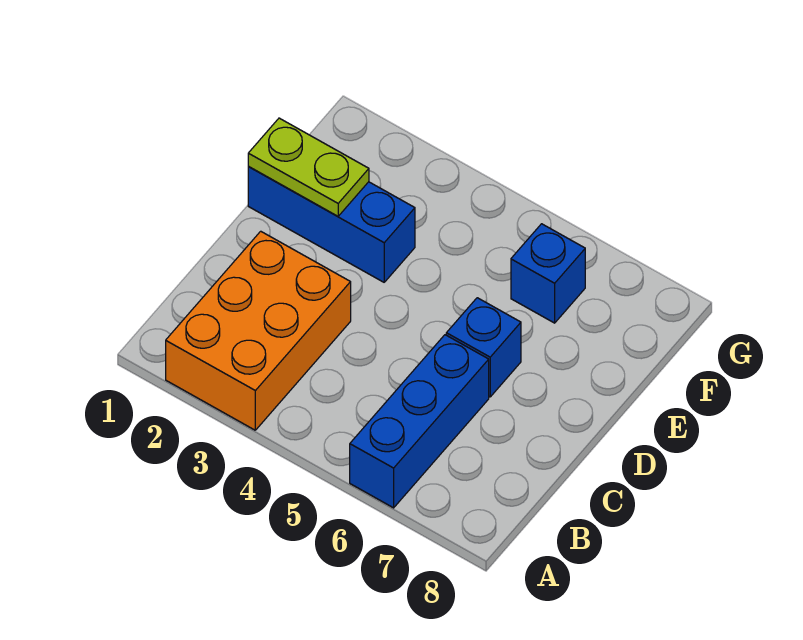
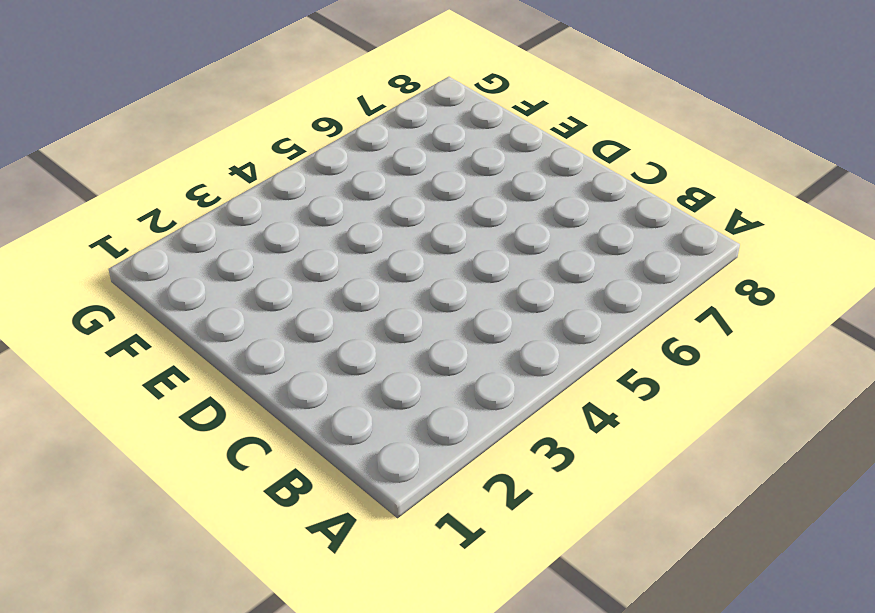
none -> orange 2x3 brick [166,231,351,430]
none -> blue 1x3 brick [350,335,489,508]

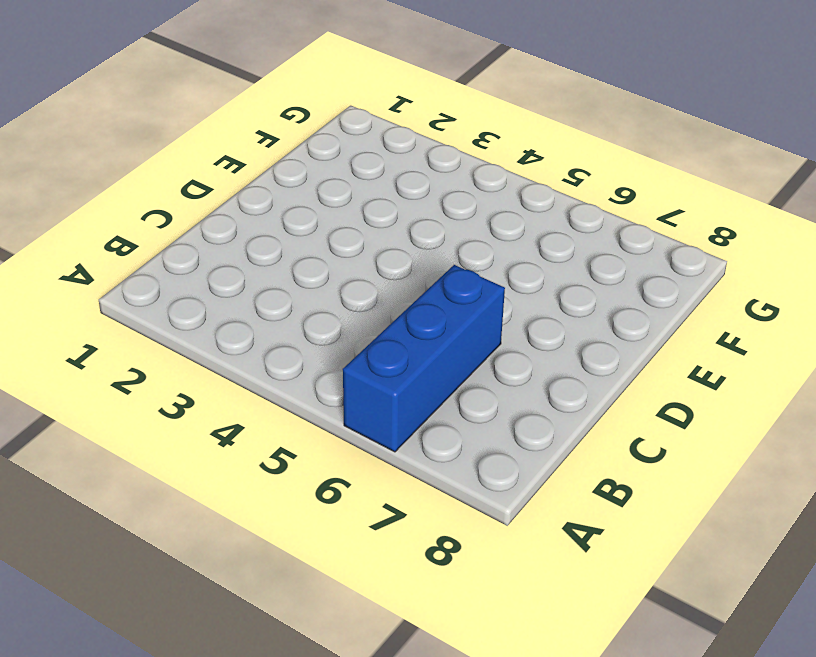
none -> orange 2x3 brick [166,231,351,430]
none -> blue 1x1 brick [446,298,521,397]

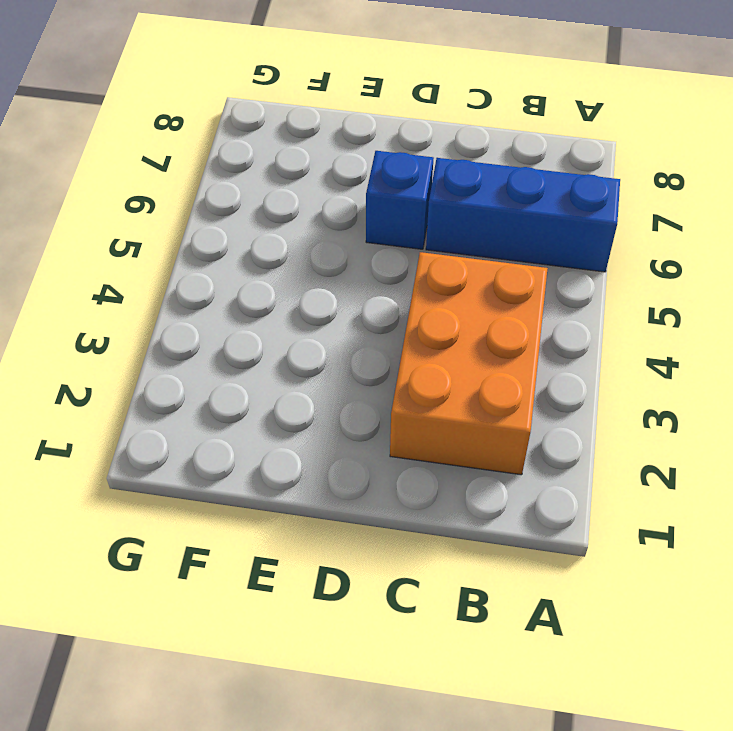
orange 2x3 brick [390,252,548,475] -> orange 2x3 brick turned to [166,231,351,430]
none -> blue 1x3 brick [248,166,415,282]
none -> blue 1x1 brick [511,224,585,323]

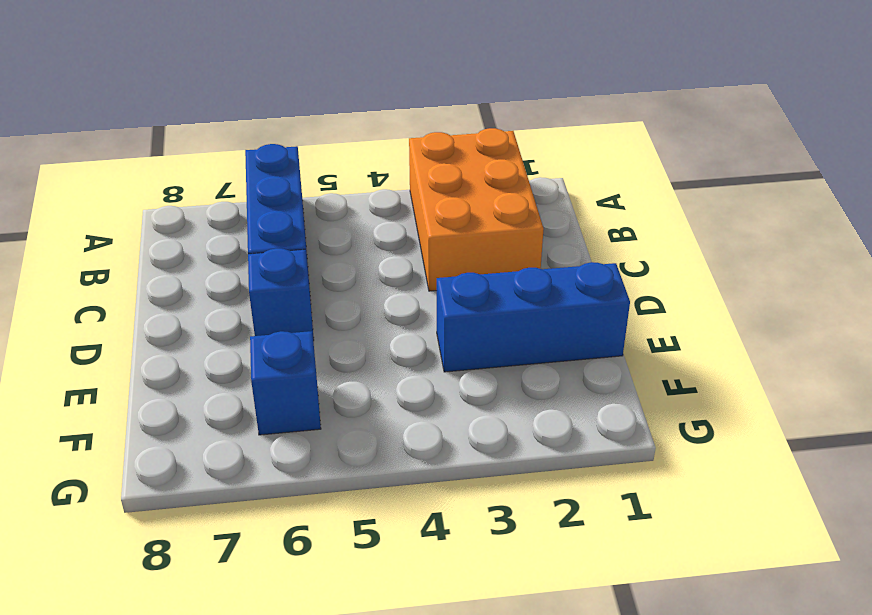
none -> lime 1x2 plate [248,118,369,216]

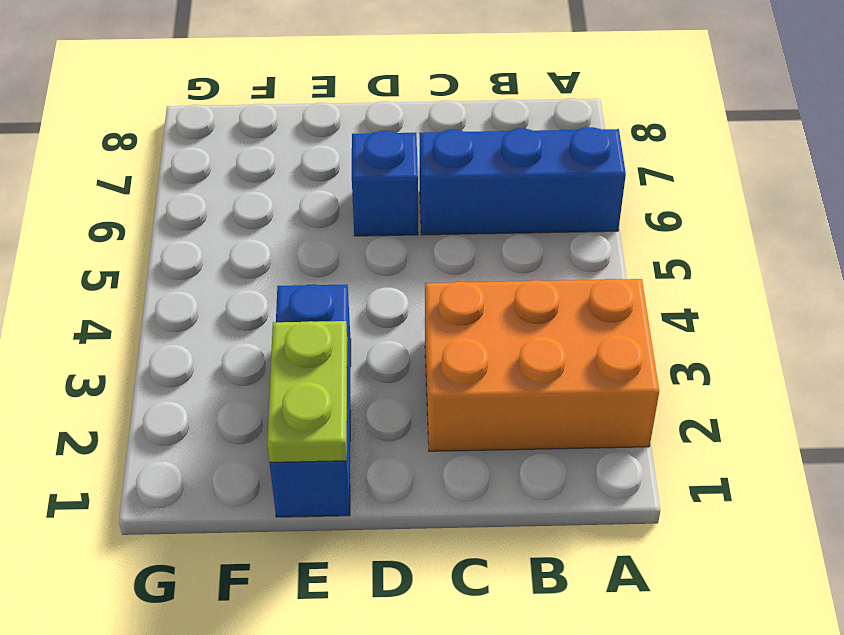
none -> blue 1x1 brick [511,224,585,323]

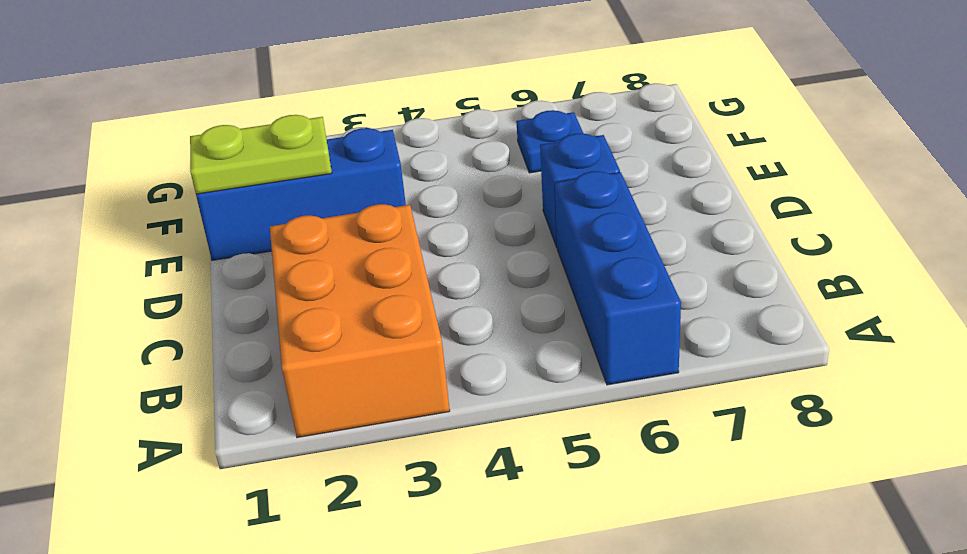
blue 1x1 plate [516,110,584,173] -> blue 1x1 brick [511,224,585,323]

